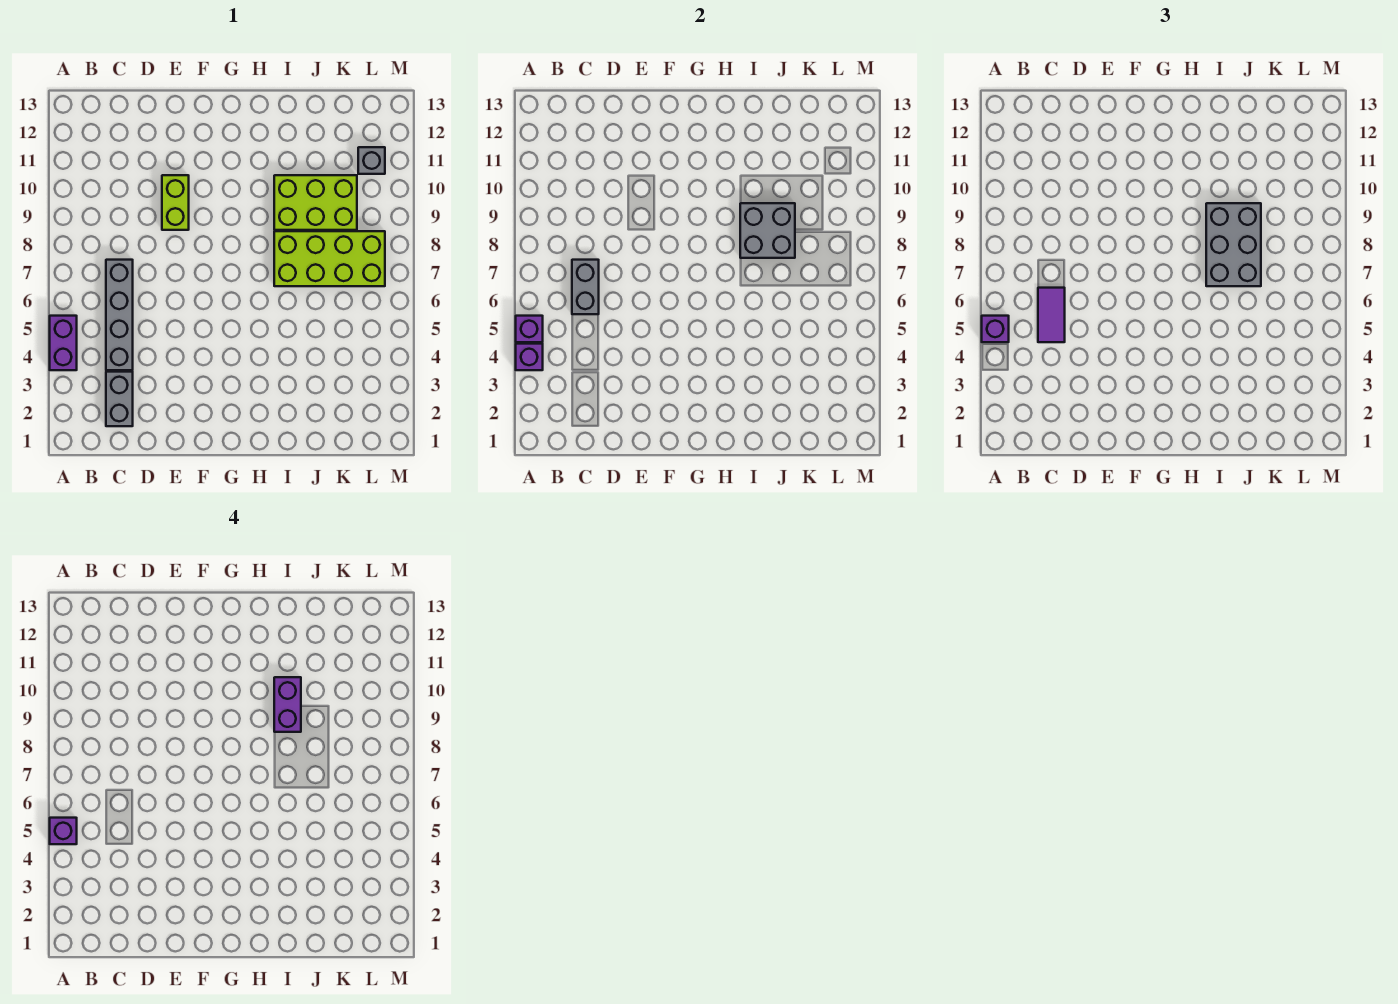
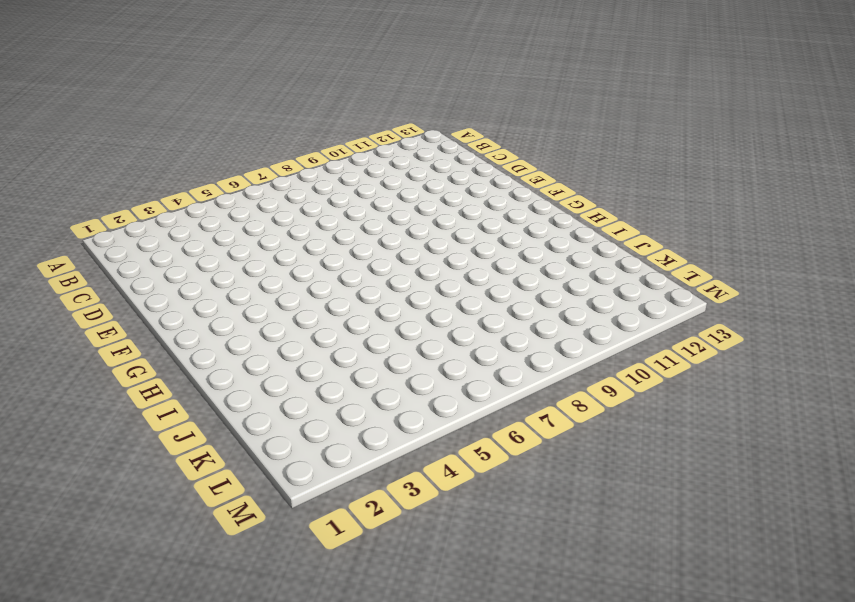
none -> purple 1x2 brick [50,316,77,370]
none -> grey 1x2 brick [106,372,133,426]
none -> grey 1x4 brick [106,260,133,370]

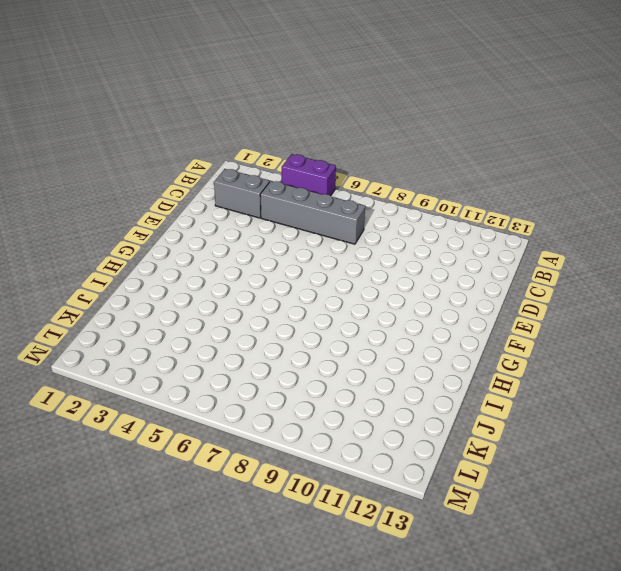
none -> lime 1x2 brick [162,175,189,230]
none -> lime 2x4 brick [274,231,385,286]
none -> lime 2x3 brick [274,175,357,230]

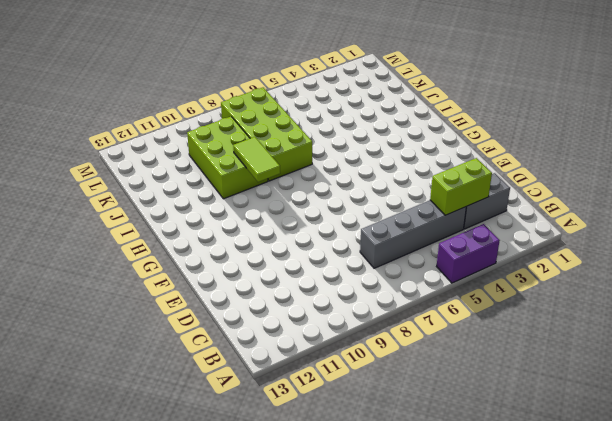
lime 1x2 brick [430,158,492,215] -> lime 1x2 brick moved to [162,175,189,230]
lime 1x2 tile [233,137,280,182] -> grey 2x2 brick [740,203,795,258]
none -> grey 1x1 brick [358,147,385,174]
none -> purple 1x1 brick [516,344,543,370]
none -> purple 1x1 brick [516,316,543,342]

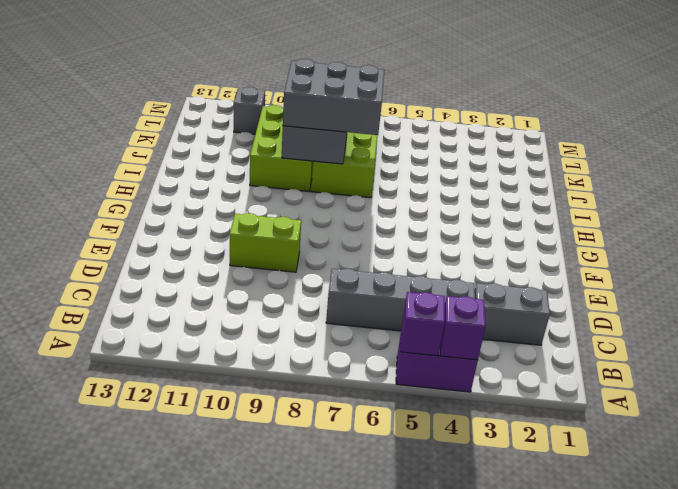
none -> grey 1x2 brick [572,260,599,314]
none -> purple 1x1 brick [982,316,1009,342]
none -> purple 1x2 tile [1038,288,1065,342]

